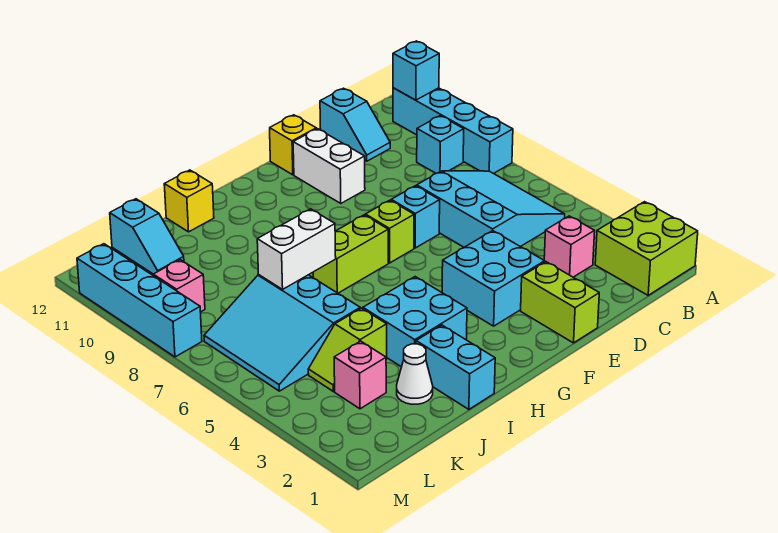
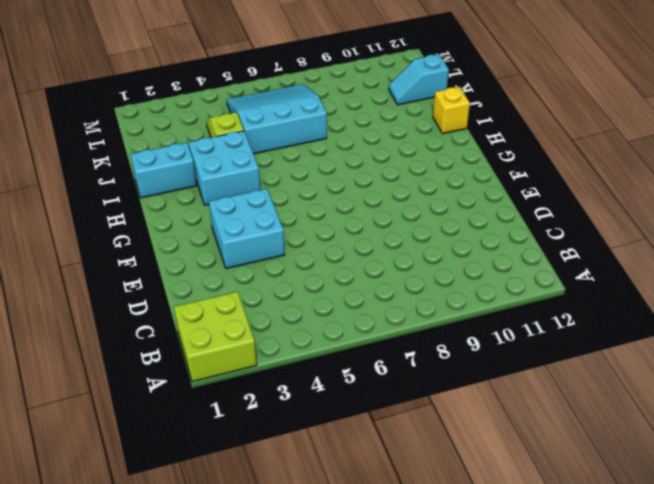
none -> cyan 1x4 brick [393,88,513,174]
none -> cyan 3x3 slope [417,171,565,247]
none -> cyan 1x1 brick [417,116,464,173]

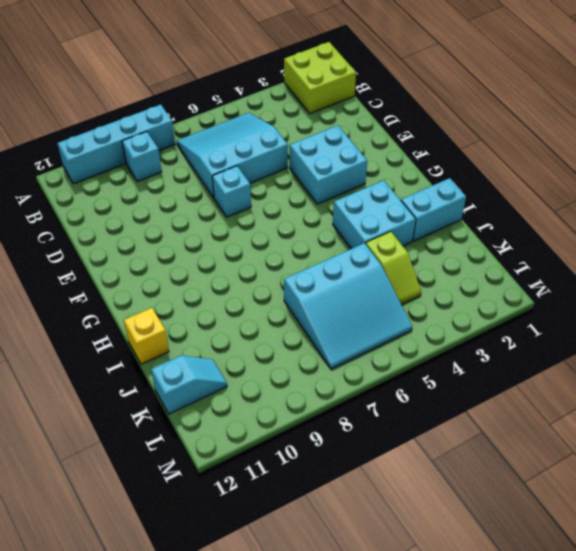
none -> pink 1x1 brick [544,216,595,277]
none -> cyan 1x2 slope [320,88,390,161]
none -> lime 1x2 brick [521,262,599,343]

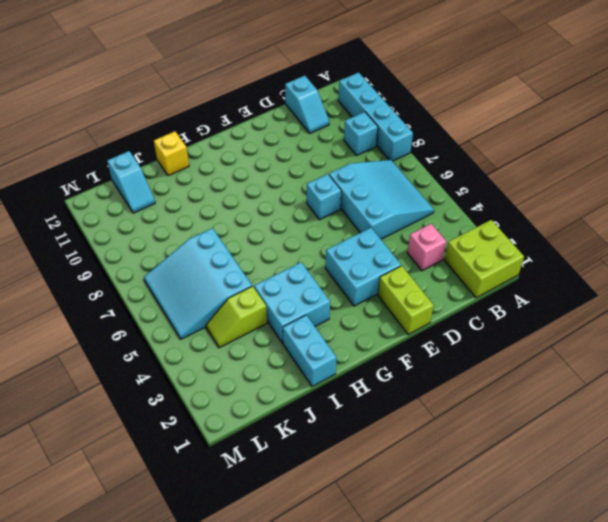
none -> white 1x2 brick [293,129,365,203]
none -> yellow 1x1 brick [270,115,316,175]
none -> lime 1x1 brick [365,200,414,263]

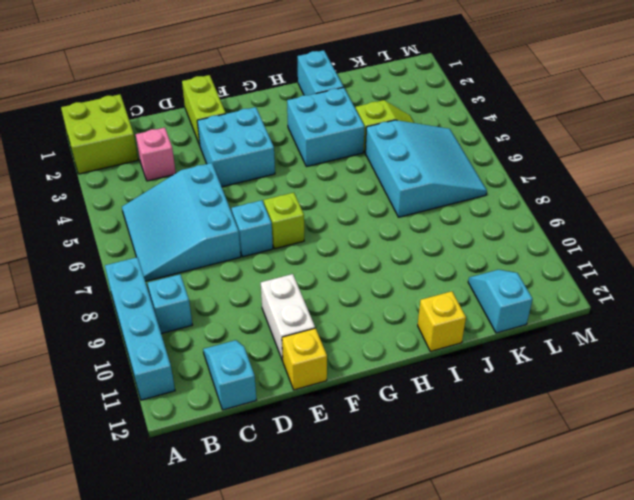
none -> lime 1x2 brick [313,215,388,293]
none -> white 1x1 cone [397,344,433,404]
none -> pink 1x1 brick [334,341,386,409]

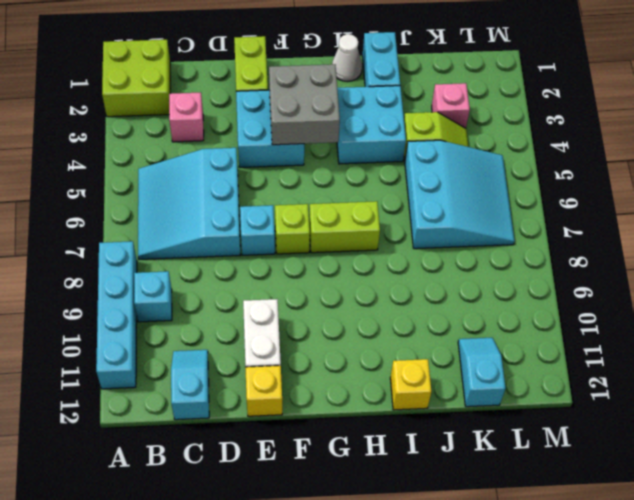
grey 2x2 brick [269,64,340,145] -> none
white 1x1 cone [332,34,362,82] -> white 1x1 cone moved to [397,344,433,404]
none -> pink 1x1 brick [153,260,205,312]
none -> cyan 1x4 brick [77,244,202,357]
none -> cyan 1x1 brick [393,41,439,100]

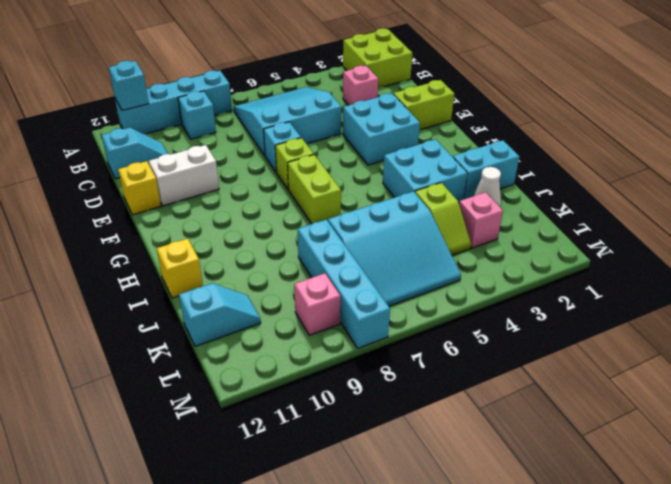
cyan 1x4 brick [298,220,390,348] -> cyan 1x4 brick turned to [77,244,202,357]
none -> white 1x2 brick [257,209,336,289]

